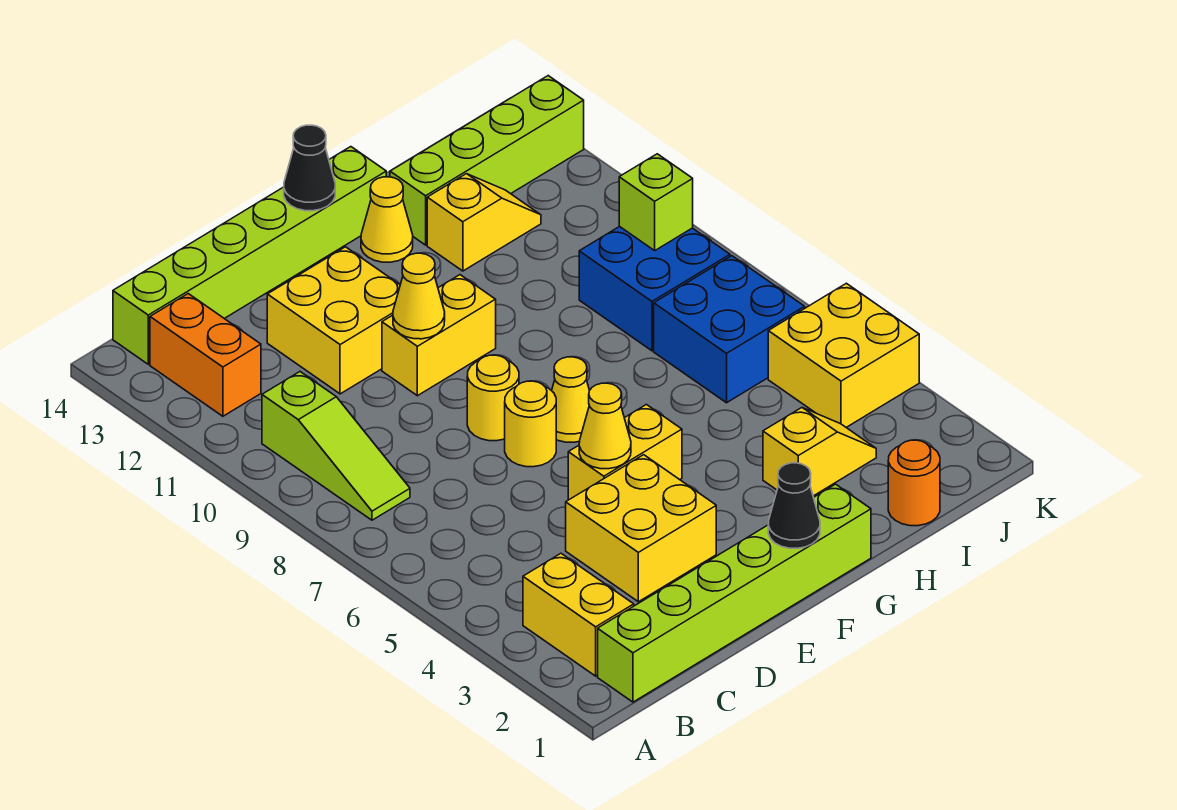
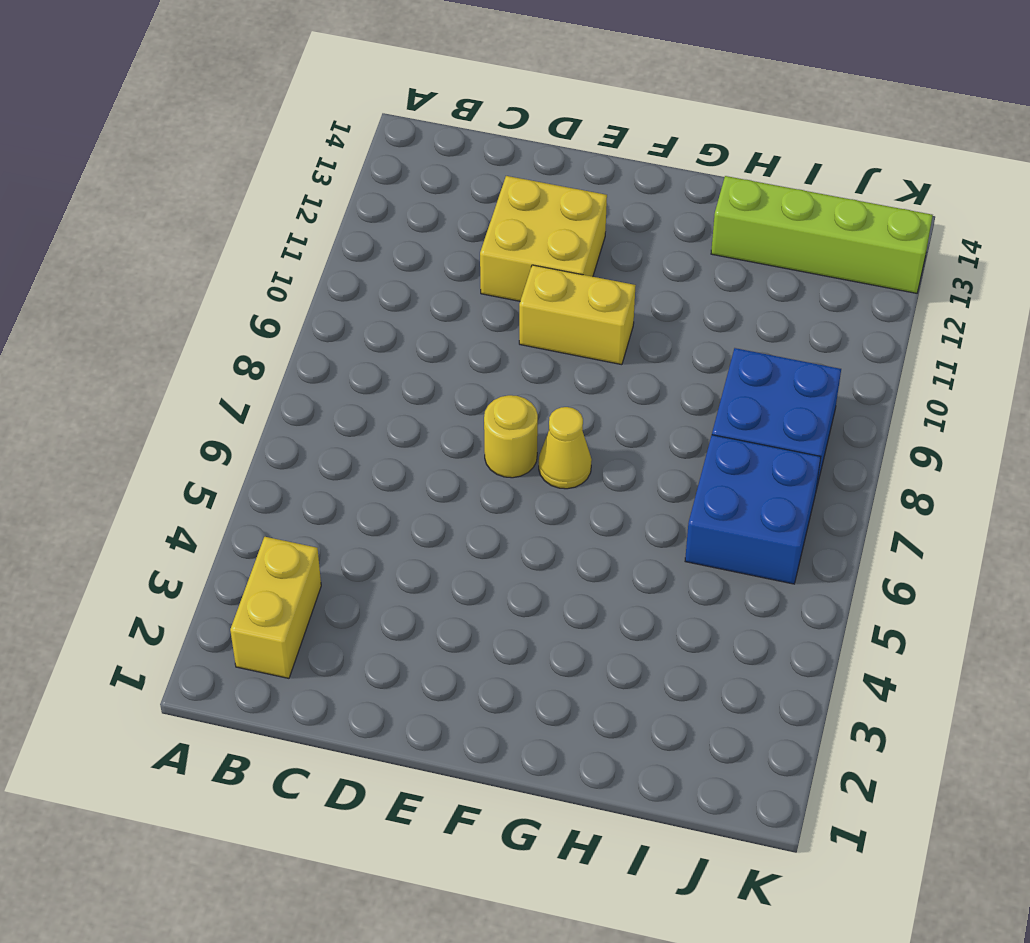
none -> lime 1x6 brick [598,484,871,702]
none -> lime 1x3 slope [262,372,410,520]
none -> orange 1x2 brick [150,294,261,416]

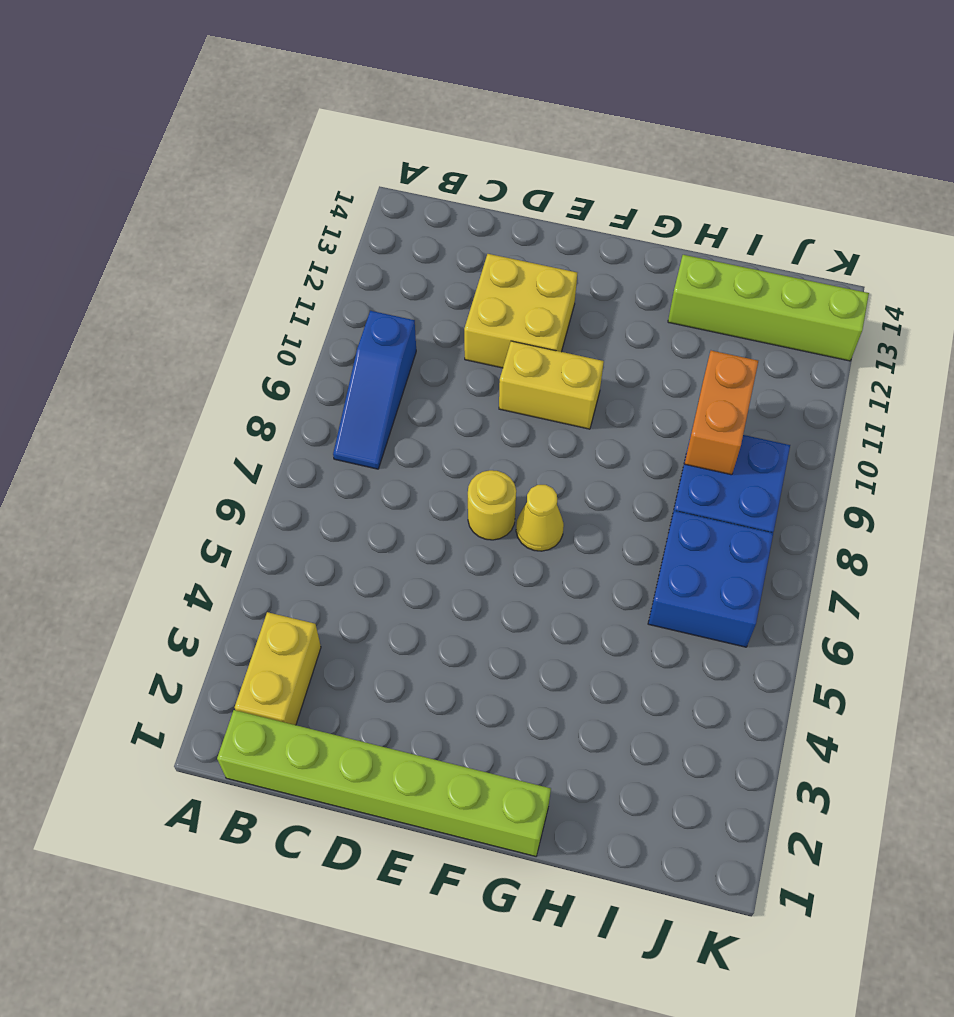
blue 1x3 slope [333,311,416,469] -> lime 1x3 slope [262,372,410,520]
orange 1x2 brick [685,351,758,475] -> orange 1x2 brick moved to [150,294,261,416]
none -> lime 1x6 brick [113,147,386,364]
none -> yellow 2x2 brick [566,455,716,602]
none -> yellow 1x2 brick [568,405,682,500]

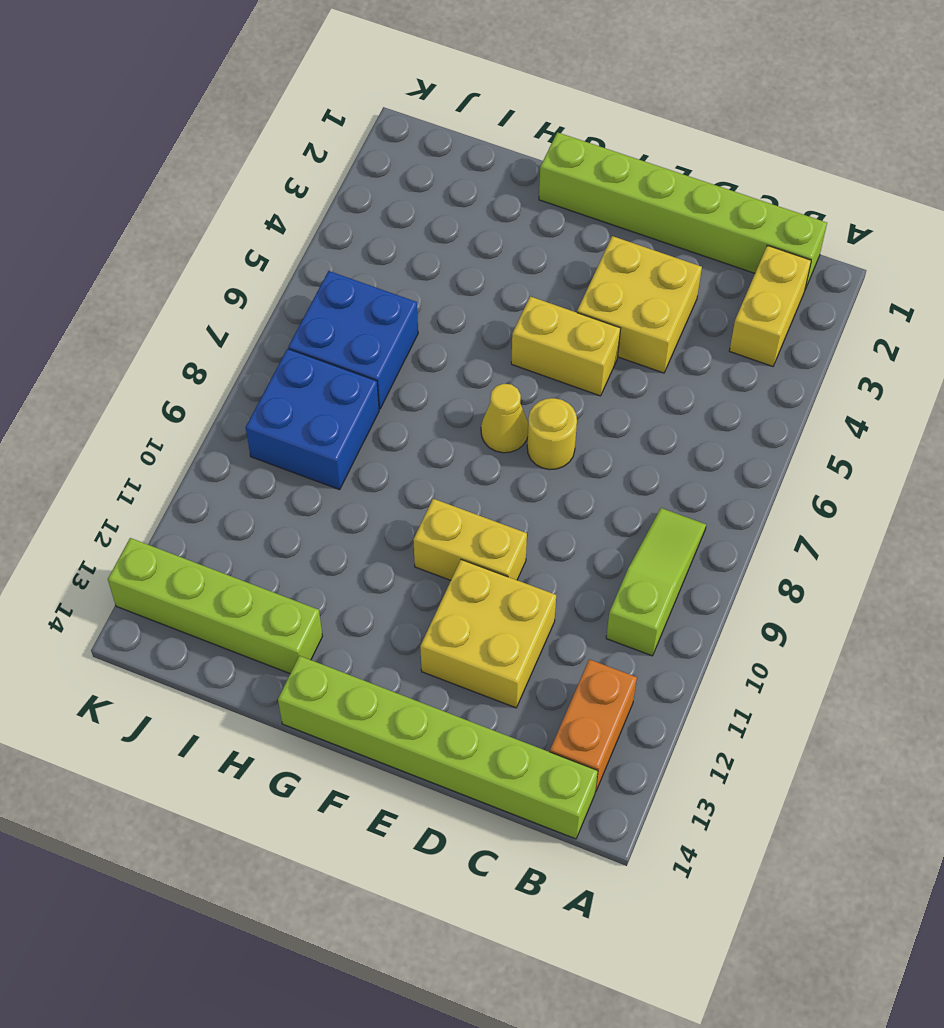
none -> yellow 1x1 round brick [467,355,519,441]
none -> yellow 1x1 cone [361,177,413,262]
none -> yellow 1x2 slope [763,408,876,496]

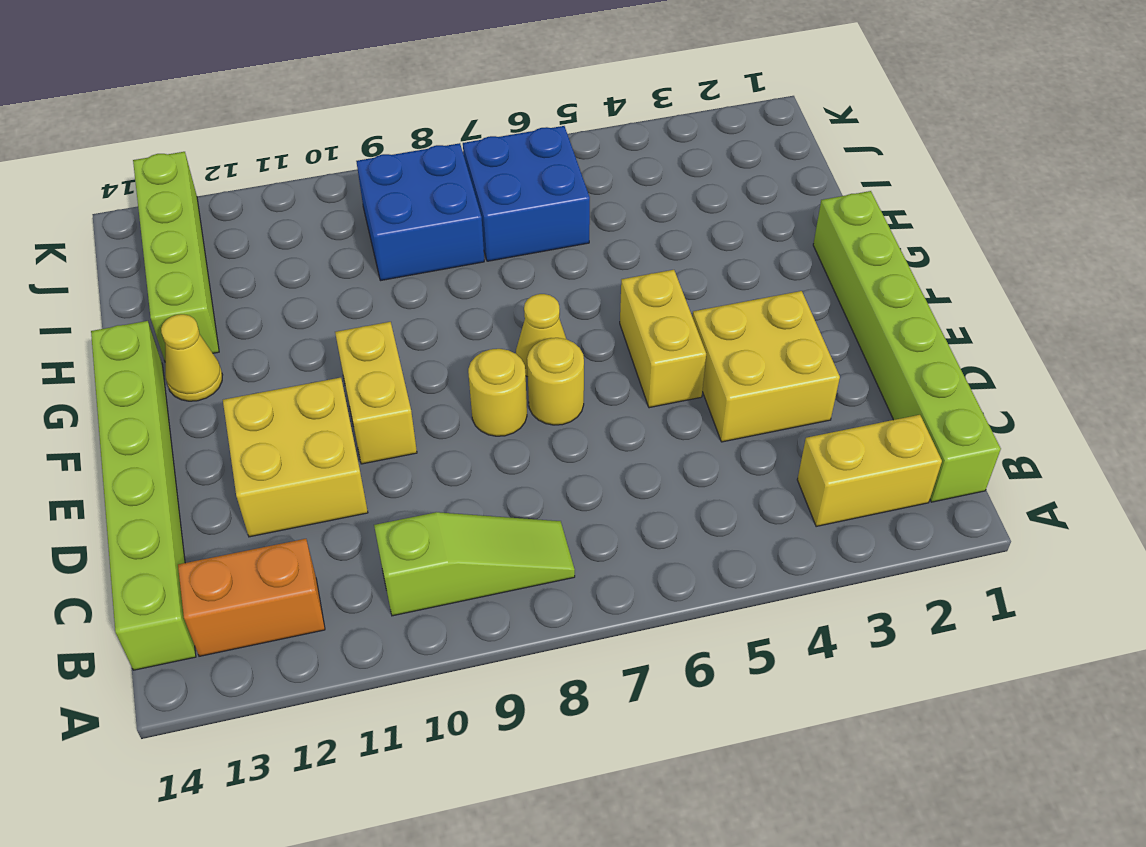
none -> yellow 1x2 slope [763,408,876,496]
none -> yellow 1x2 slope [427,174,541,271]
none -> orange 1x1 round brick [888,440,940,526]

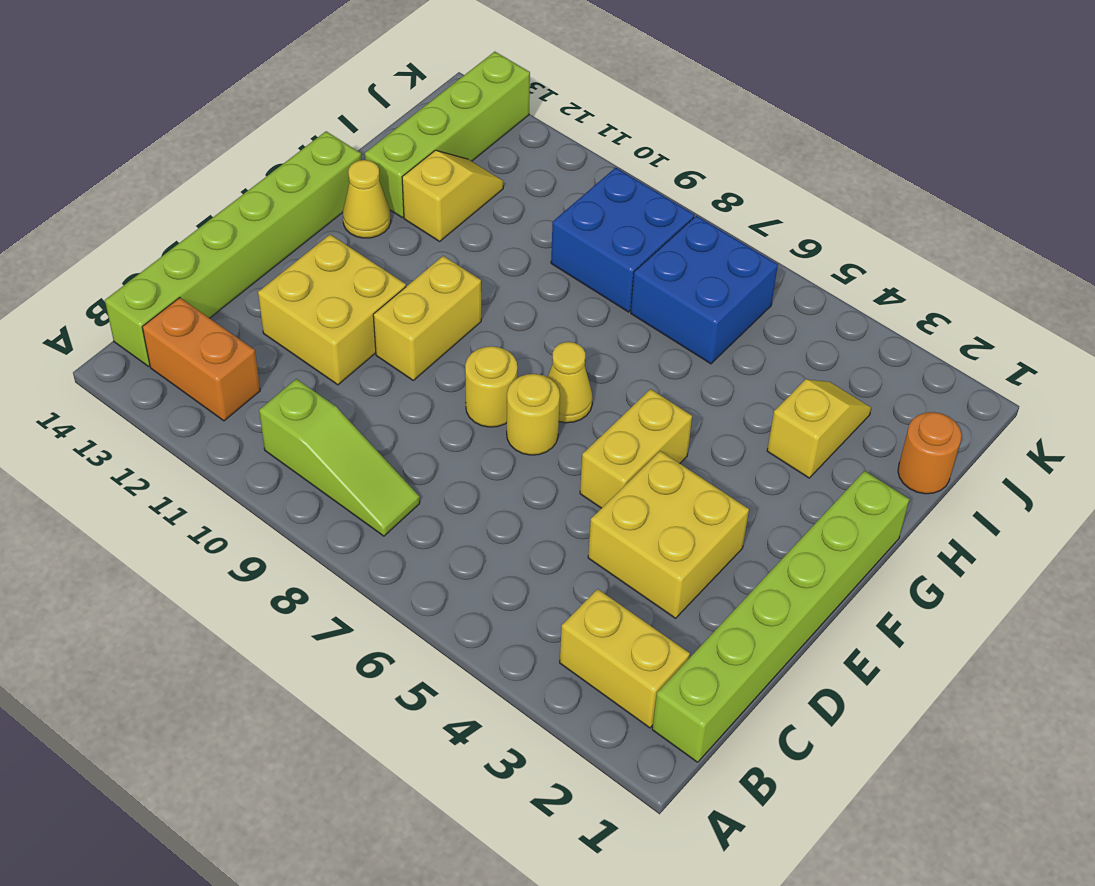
none -> yellow 2x2 brick [768,283,919,428]
none -> yellow 1x1 cone [579,383,631,469]
none -> yellow 1x1 cone [393,253,445,339]

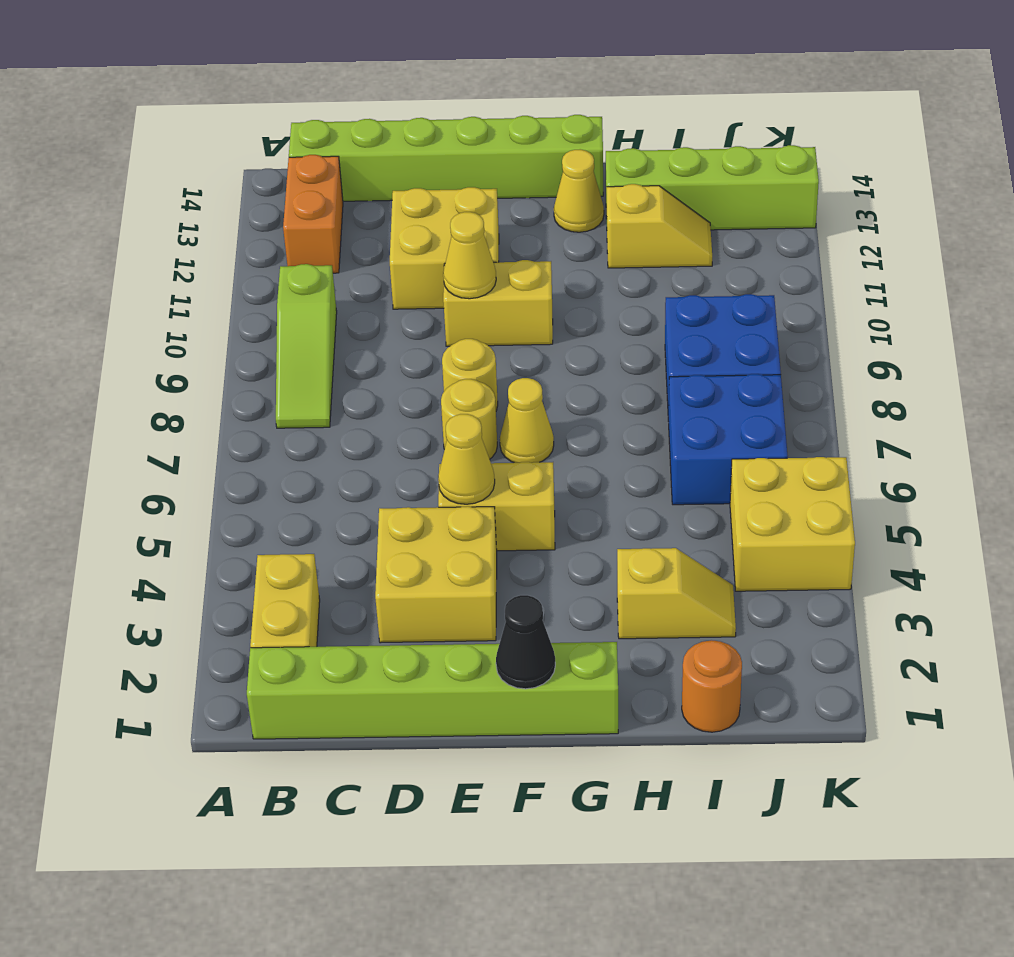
none -> black 1x1 cone [284,125,335,211]
none -> lime 1x1 brick [619,154,693,251]

